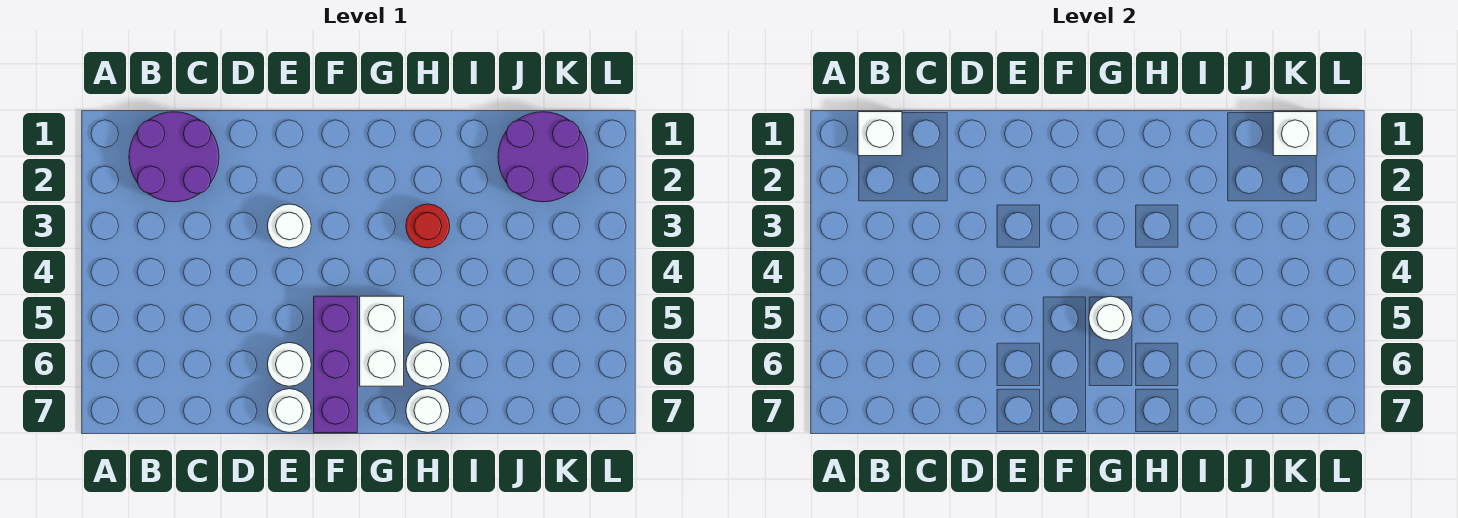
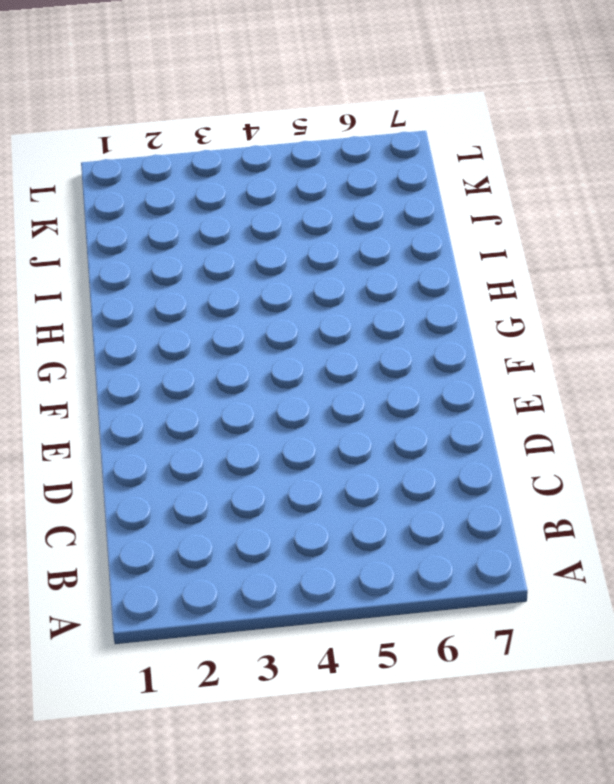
none -> purple 2x2 round brick [129,112,219,202]
none -> white 1x1 round brick [267,204,311,248]
none -> white 1x1 round brick [267,343,311,386]

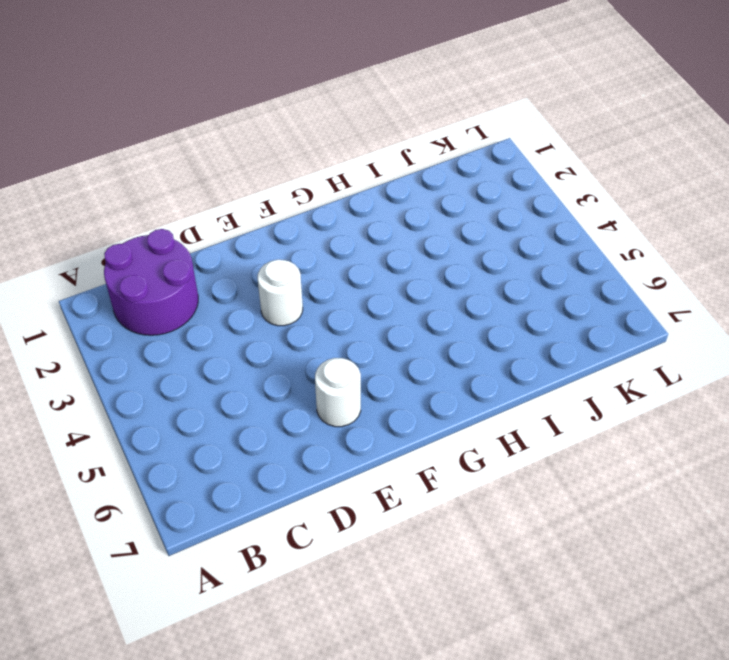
none -> white 1x1 round brick [267,389,311,433]
none -> purple 1x3 brick [314,296,357,433]
none -> white 1x2 brick [360,296,404,386]

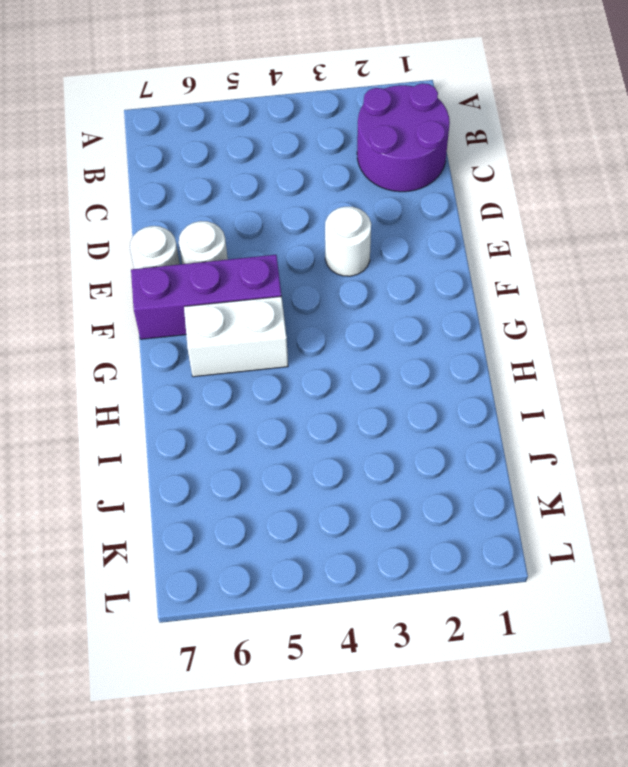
none -> red 1x1 round brick [406,204,450,248]
none -> white 1x1 round brick [406,343,450,386]
none -> white 1x1 round brick [406,389,450,433]

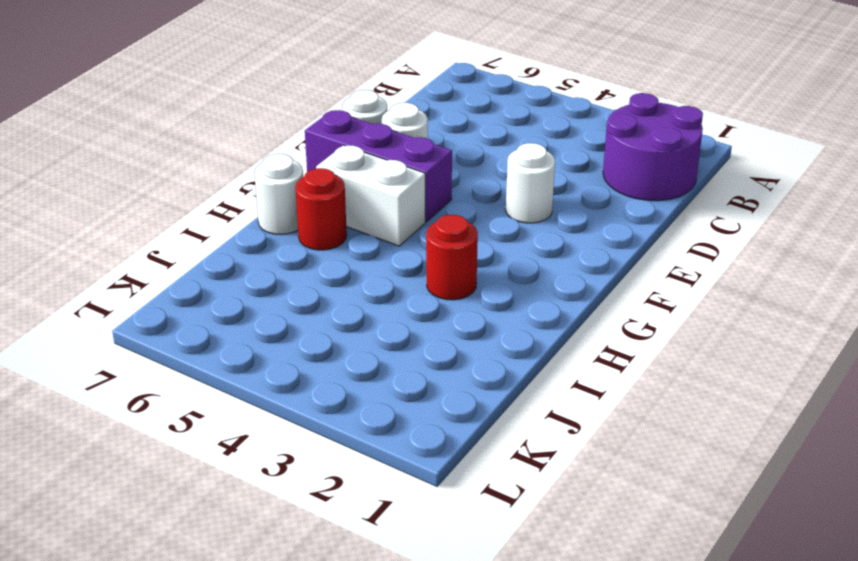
red 1x1 round brick [295,168,347,250] -> white 1x1 round brick [406,343,450,386]
none -> purple 2x2 round brick [498,112,588,202]
none -> white 1x1 brick [858,112,902,156]
none -> white 1x1 round brick [1089,296,1133,340]

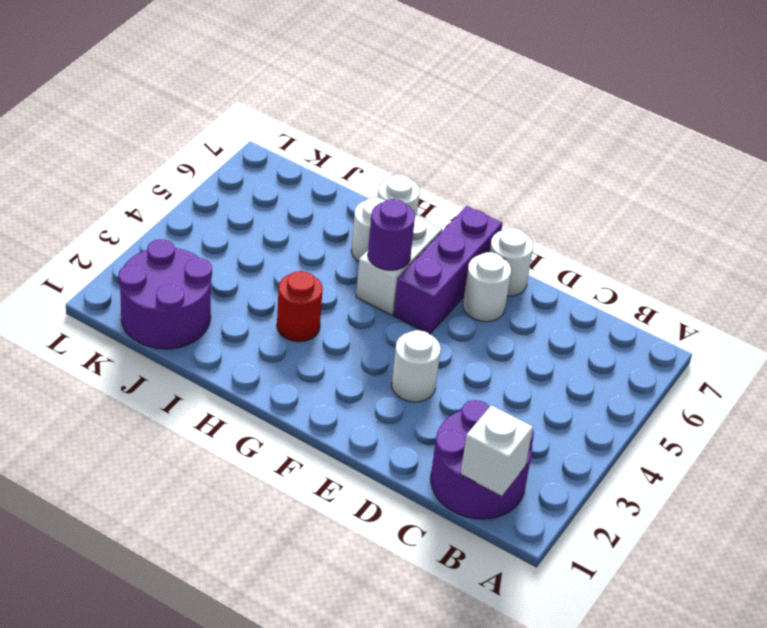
purple 1x1 round brick [368,199,415,270] -> white 1x1 round brick [1089,296,1133,340]
none -> white 1x1 brick [1273,112,1317,156]

